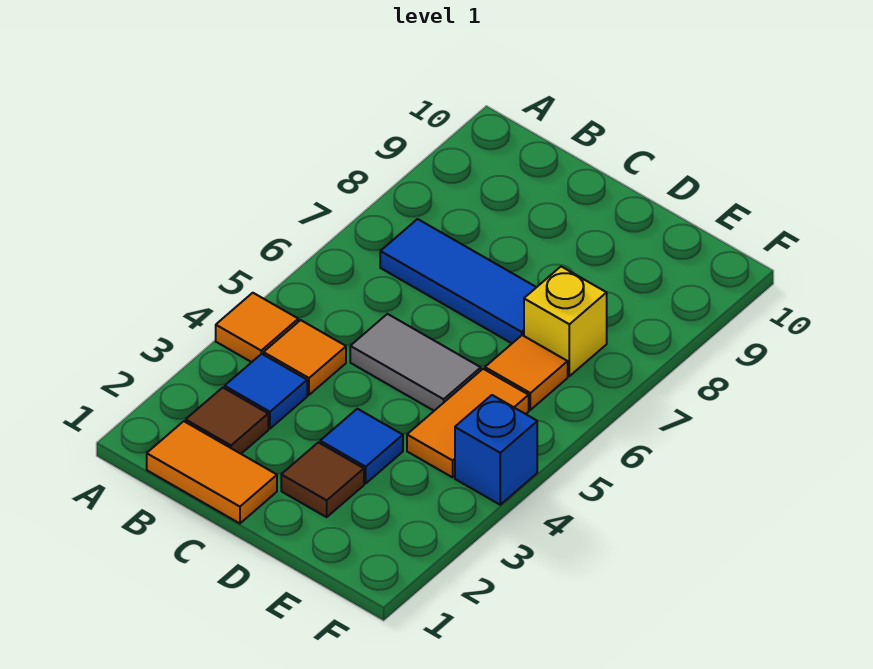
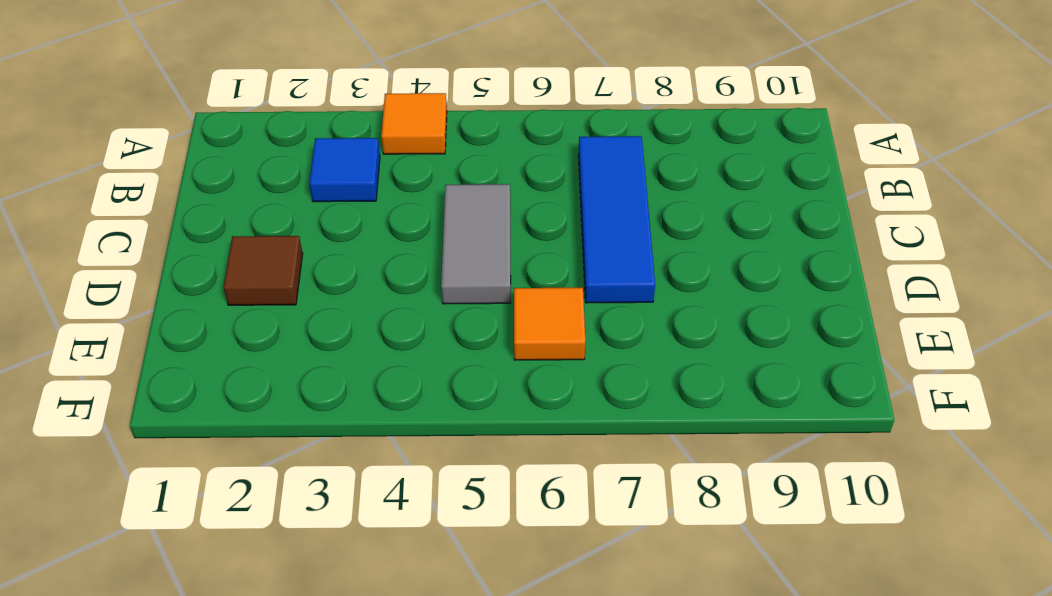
none -> orange 1x2 tile [147,421,277,523]
none -> brown 1x1 tile [186,388,268,454]
none -> orange 1x1 tile [264,320,346,395]

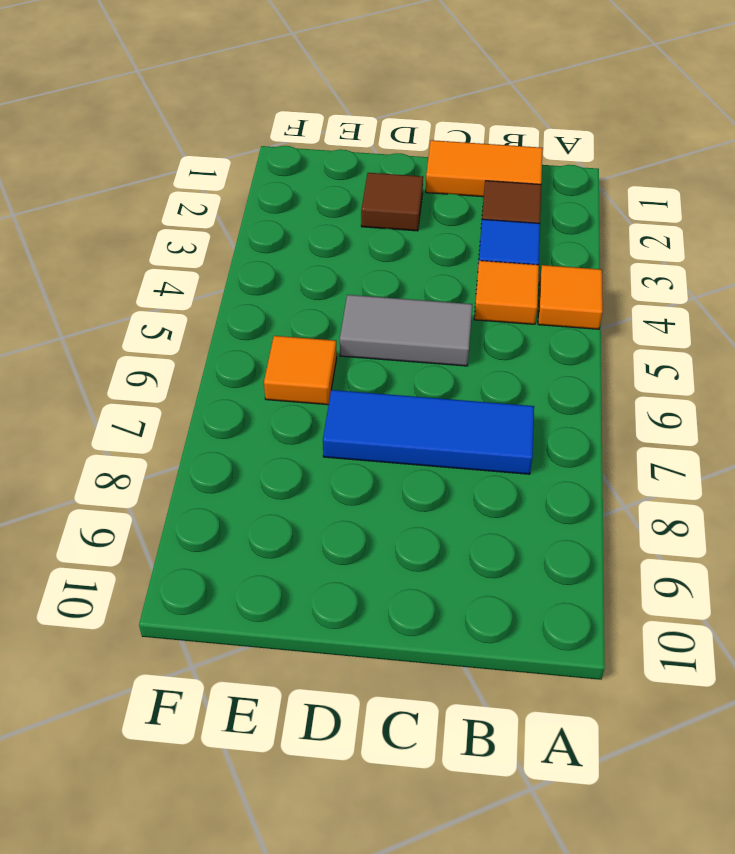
none -> blue 1x1 tile [320,409,403,483]
none -> orange 1x2 tile [407,369,529,477]
none -> yellow 1x1 brick [524,267,607,376]

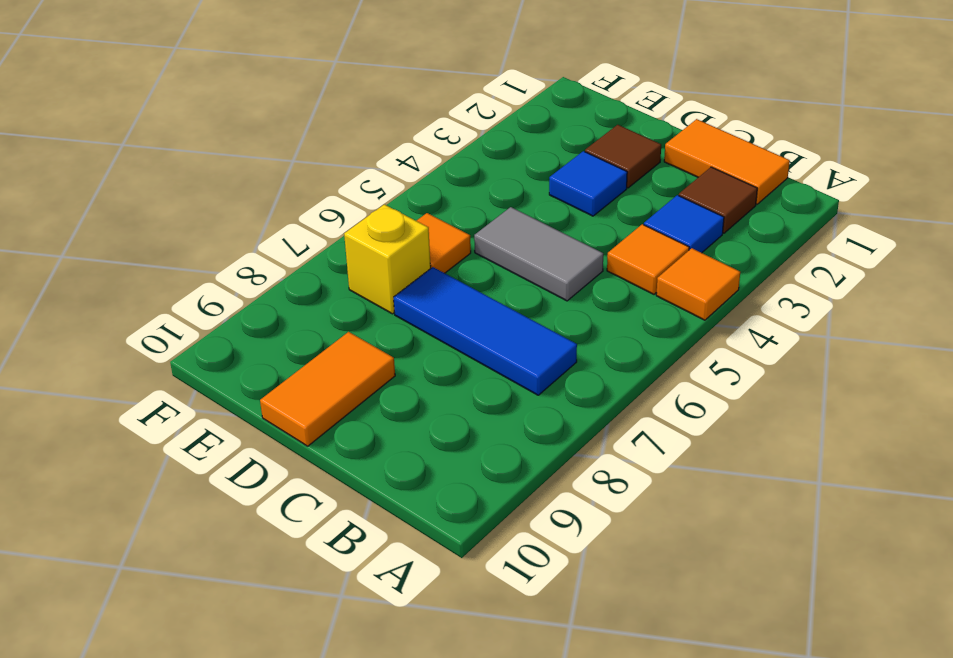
orange 1x2 tile [260,332,395,446] -> orange 1x2 tile moved to [407,369,529,477]
none -> blue 1x1 brick [455,395,537,505]

